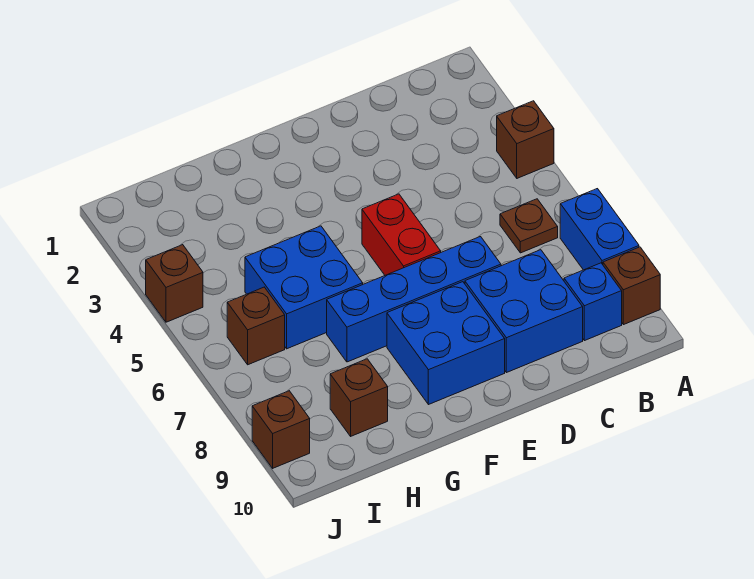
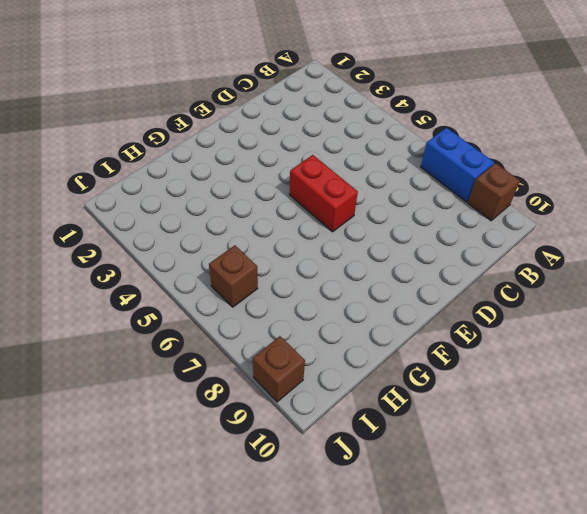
none -> brown 1x1 brick [497,101,554,178]
none -> brown 1x1 plate [500,199,558,253]
none -> blue 1x1 brick [564,263,622,341]

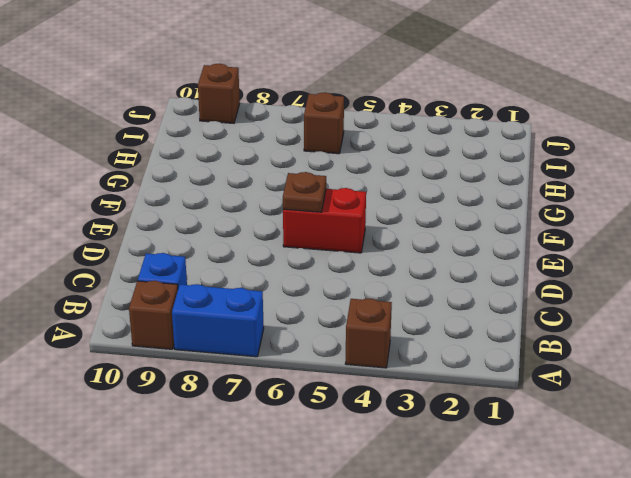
brown 1x1 plate [283,172,326,212] -> brown 1x1 plate moved to [500,199,558,253]
none -> blue 2x2 brick [465,250,583,373]
none -> blue 1x4 brick [327,237,501,362]
none -> blue 2x2 brick [387,282,505,405]

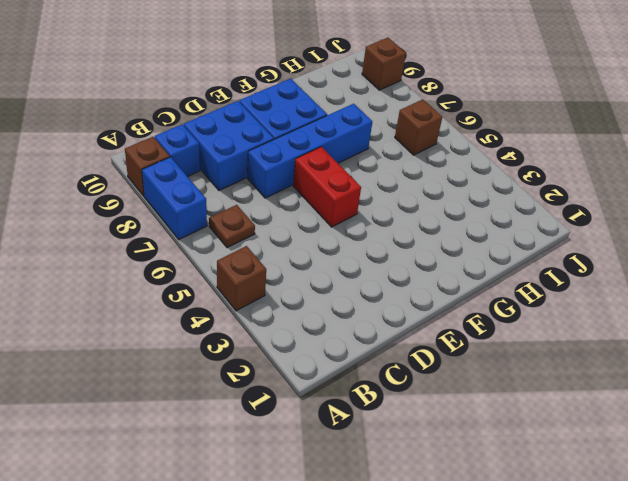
none -> blue 2x2 brick [245,226,363,349]
none -> brown 1x1 brick [330,359,388,436]
none -> brown 1x1 brick [146,245,203,322]

